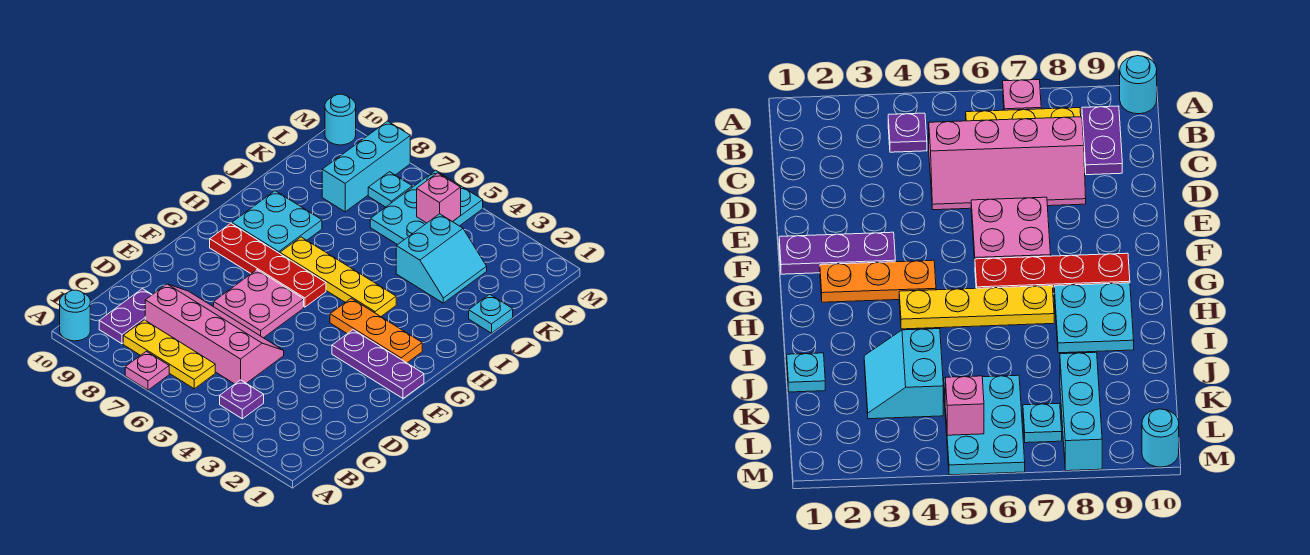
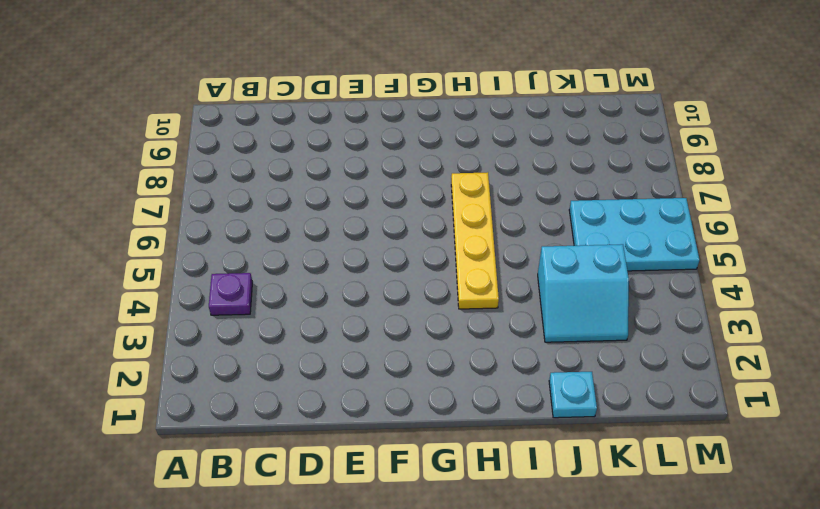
none -> pink 1x1 plate [125,351,169,390]
none -> cyan 1x1 round brick [60,290,90,341]
none -> yellow 1x3 plate [123,320,215,389]

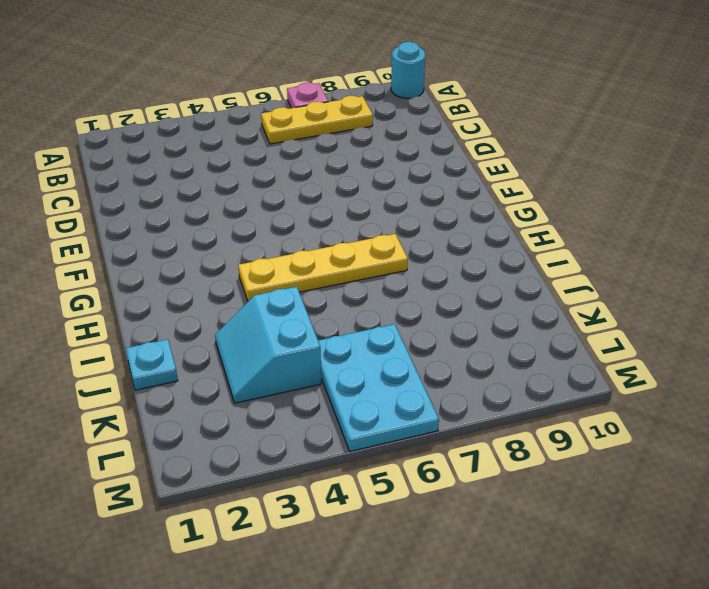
none -> purple 1x1 plate [220,380,264,419]
none -> purple 1x2 plate [99,289,152,344]
none -> pink 2x4 slope [145,284,284,384]

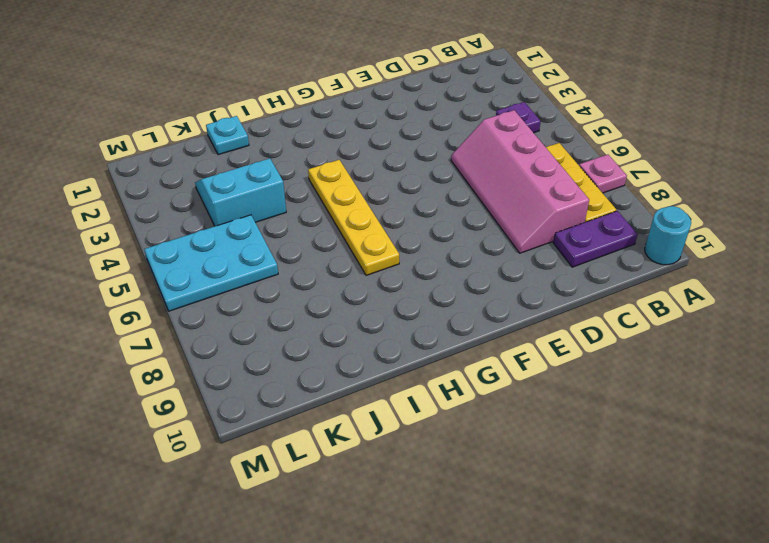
none -> pink 2x2 plate [214,270,304,338]
none -> purple 1x3 plate [332,330,424,398]
none -> orange 1x3 plate [330,298,422,363]

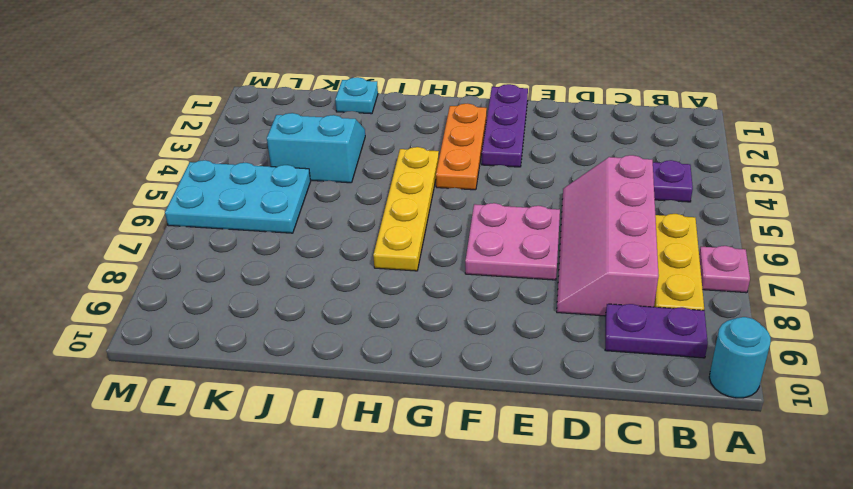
none -> red 1x4 plate [210,223,326,307]
none -> cyan 2x2 plate [232,191,322,254]
none -> cyan 1x3 brick [322,121,410,212]

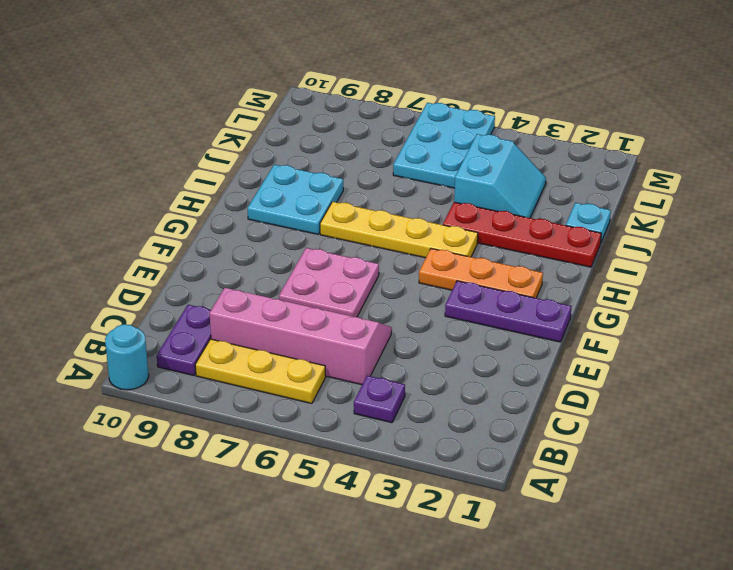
red 1x4 plate [443,202,601,267] -> red 1x4 plate moved to [210,223,326,307]
none -> pink 1x1 plate [125,351,169,390]
none -> cyan 1x3 brick [322,121,410,212]
none -> cyan 1x1 plate [368,172,412,207]

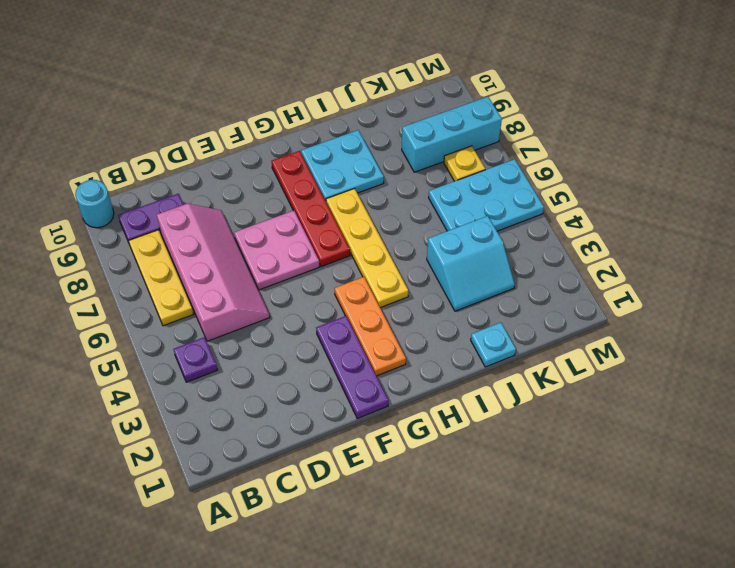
yellow 1x1 plate [444,146,485,181] -> cyan 1x1 plate [368,172,412,207]
none -> pink 1x1 plate [125,351,169,390]
none -> cyan 1x1 round brick [325,94,356,145]
none -> pink 1x1 brick [417,173,461,223]

